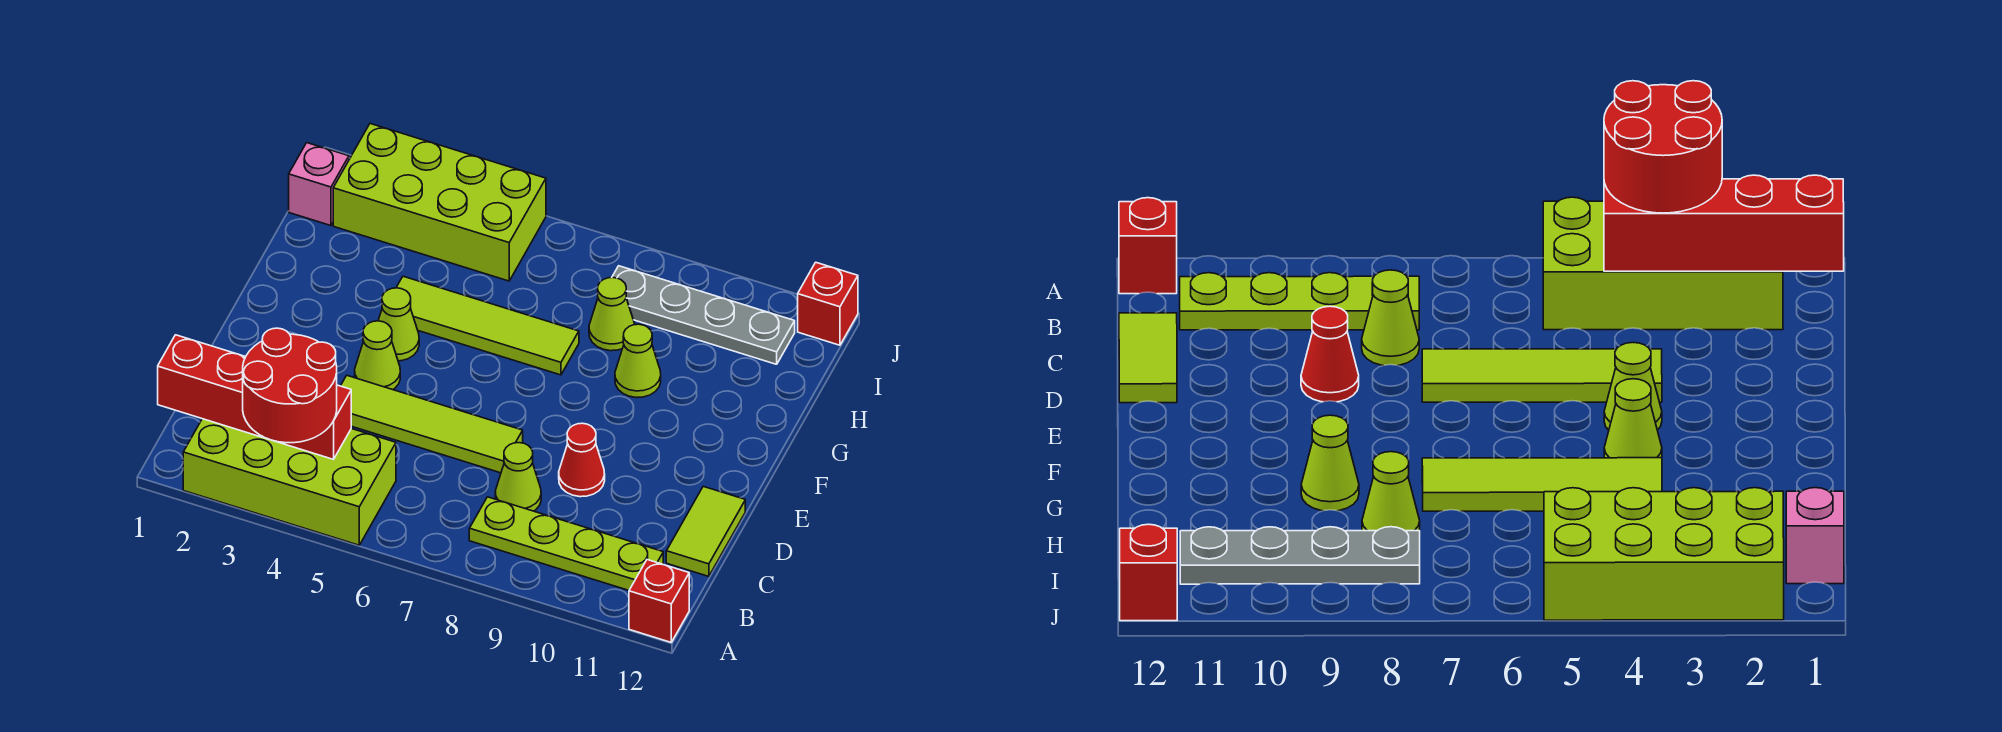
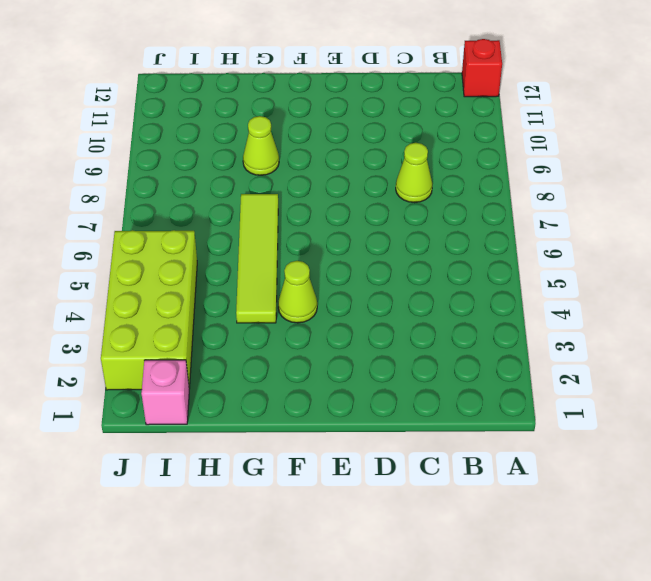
none -> lime 2x4 brick [183,419,396,545]
none -> lime 1x4 plate [469,497,663,590]
none -> lime 1x2 tile [666,486,745,576]

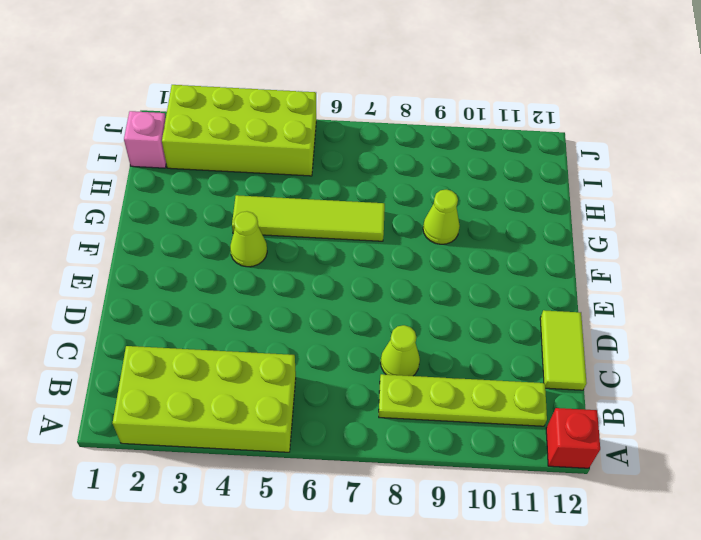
none -> lime 1x4 tile [341,376,523,473]
none -> red 1x1 cone [559,423,605,497]
none -> lime 1x1 cone [355,321,400,390]

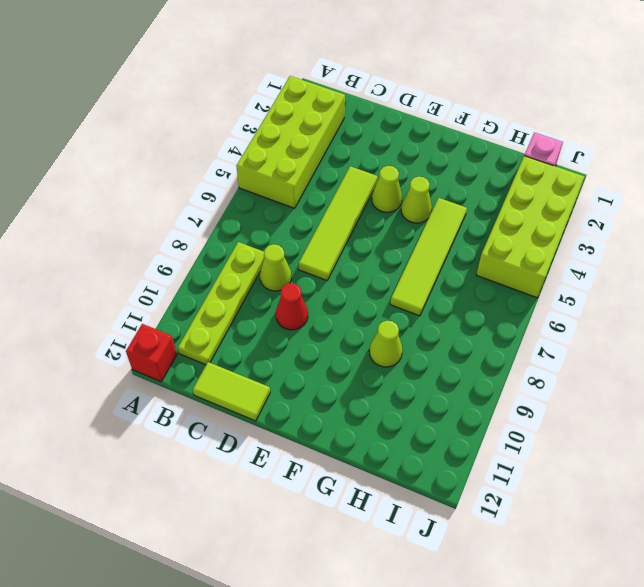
none -> lime 1x1 cone [589,277,635,351]
none -> grey 1x4 plate [612,266,795,364]
none -> red 1x1 brick [798,262,858,345]

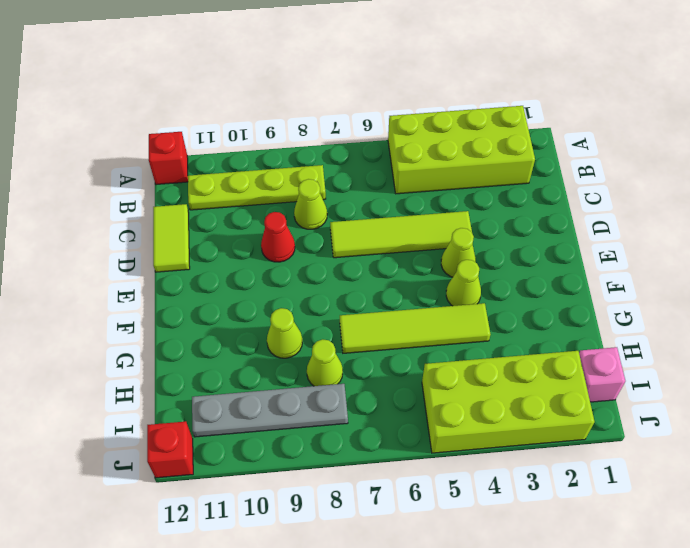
none -> red 1x4 brick [158,335,351,459]
none -> red 2x2 round brick [243,328,337,443]

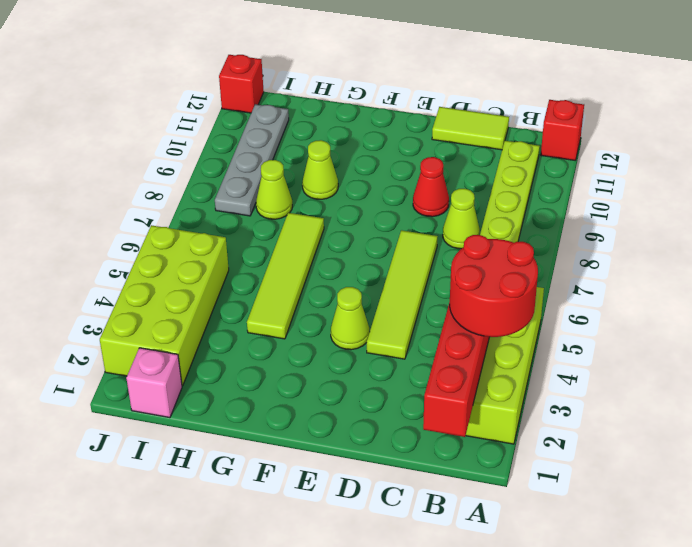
none -> lime 1x1 cone [378,288,419,361]

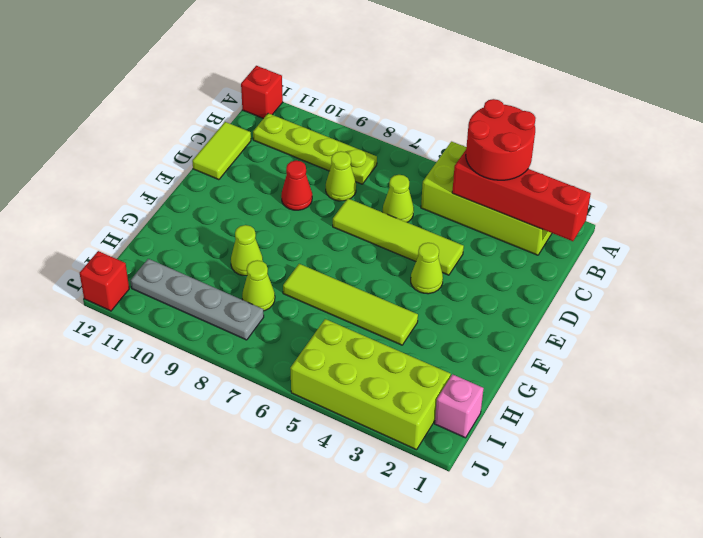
lime 1x1 cone [383,175,414,222] -> lime 1x1 cone moved to [378,288,419,361]

